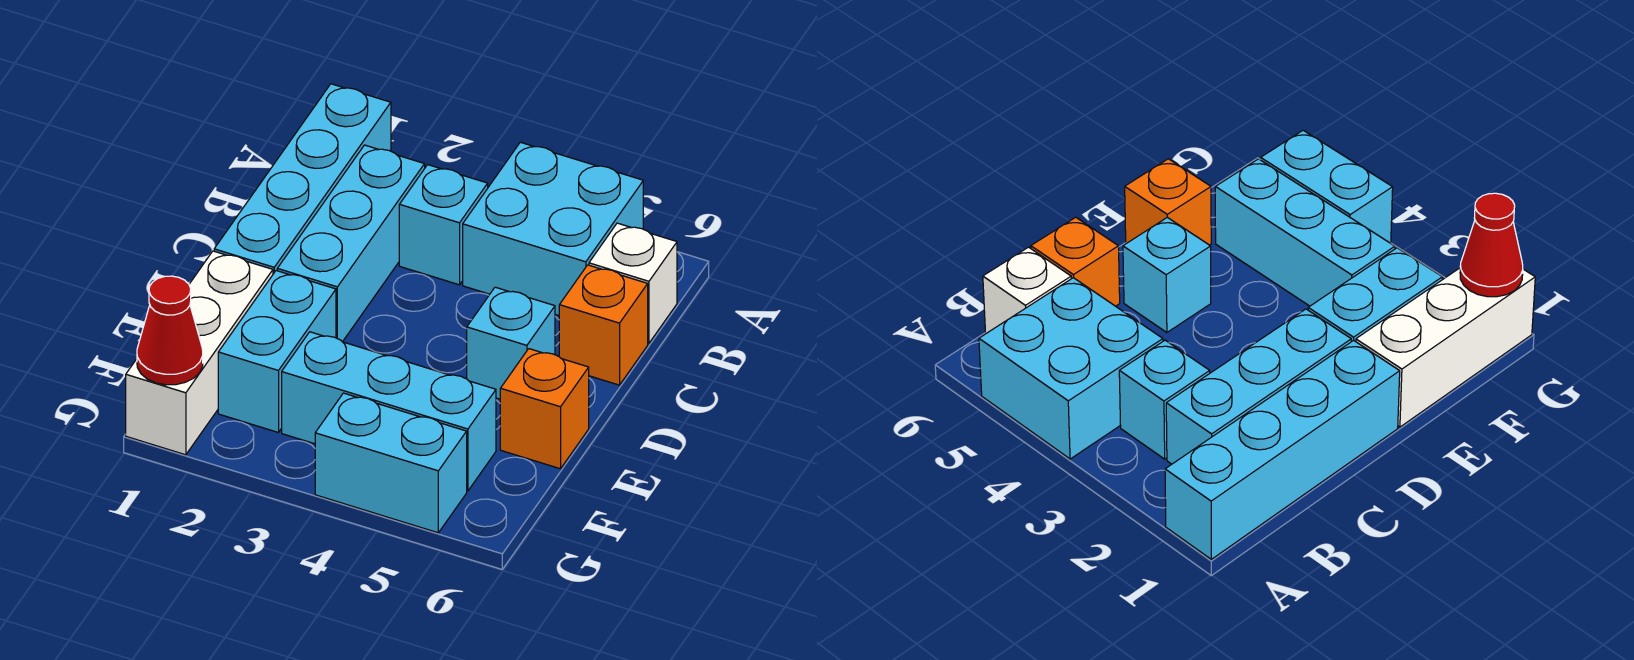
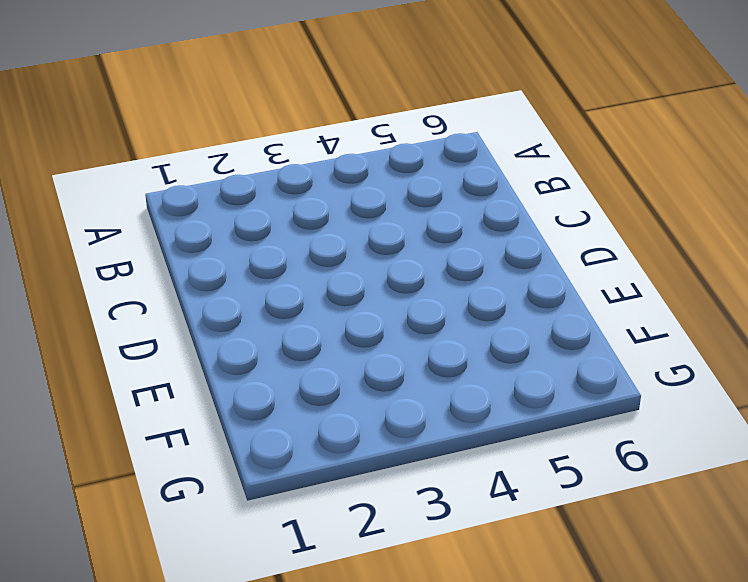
none -> cyan 1x4 brick [214,84,391,274]
none -> cyan 2x2 brick [463,142,643,316]
none -> cyan 1x3 brick [277,145,425,342]

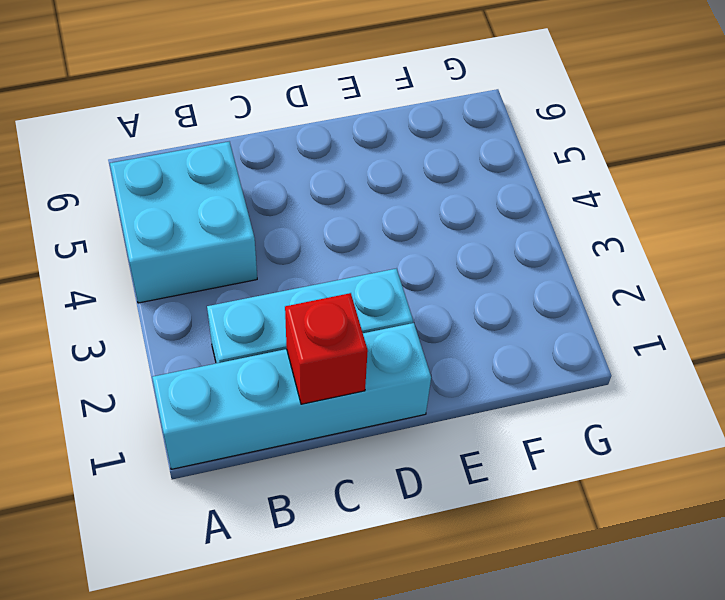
red 1x1 brick [285,293,368,404] -> none
none -> cyan 1x1 brick [399,165,488,285]
none -> white 1x1 brick [589,223,677,343]
none -> orange 1x1 brick [559,265,648,385]

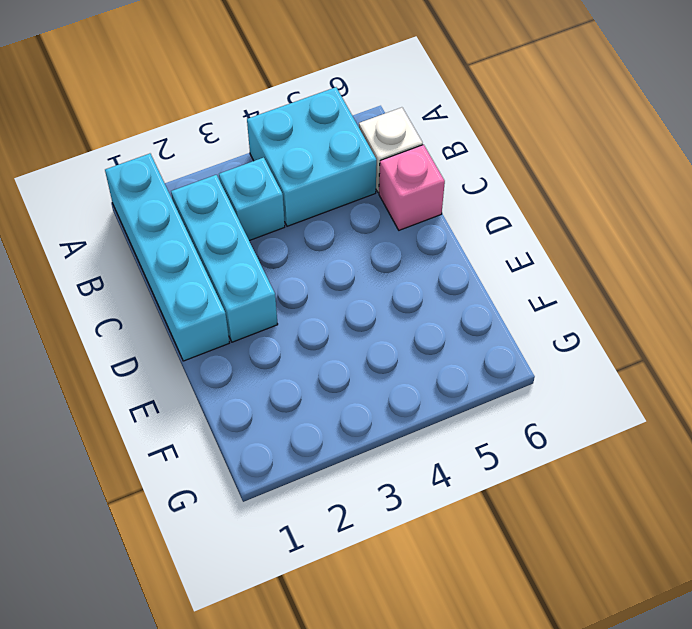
pink 1x1 brick [379,145,445,230] -> orange 1x1 brick [559,265,648,385]
none -> cyan 1x1 brick [467,287,555,399]
none -> white 1x3 brick [126,251,273,455]
none -> cyan 1x2 brick [218,271,336,433]

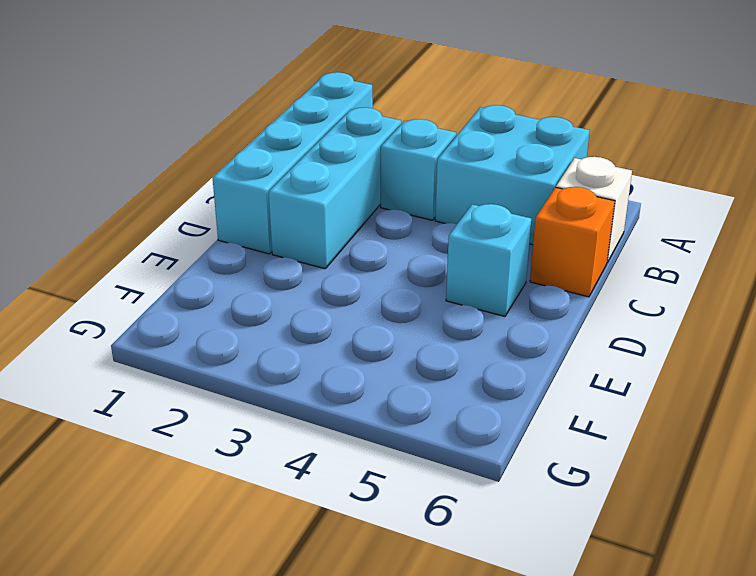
none -> white 1x3 brick [126,251,273,455]
none -> cyan 1x2 brick [218,271,336,433]
none -> orange 1x1 brick [500,349,589,469]

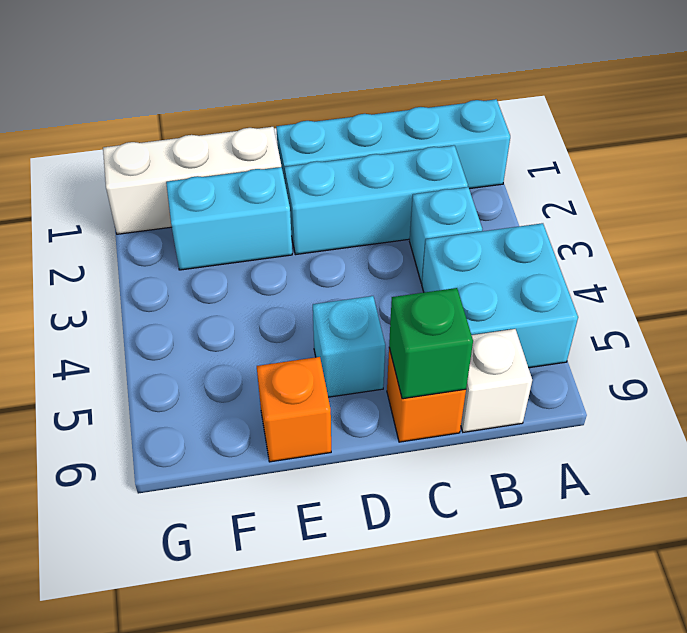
green 1x1 brick [389,288,473,399] -> none
none -> cyan 1x3 brick [282,332,496,491]
none -> cyan 1x2 brick [315,393,467,533]
none -> red 1x1 cone [137,276,203,385]

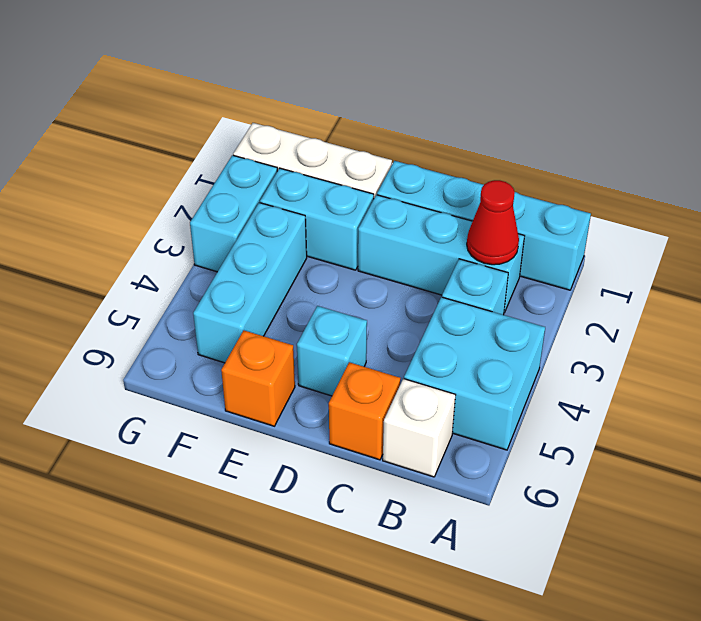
red 1x1 cone [467,180,519,265] -> red 1x1 cone moved to [137,276,203,385]
cyan 1x2 brick [190,155,277,272] -> cyan 1x2 brick moved to [315,393,467,533]

